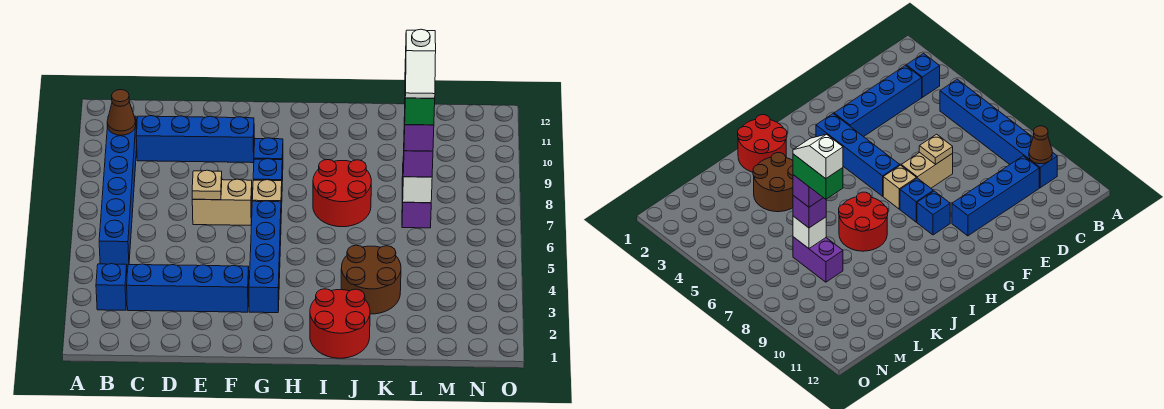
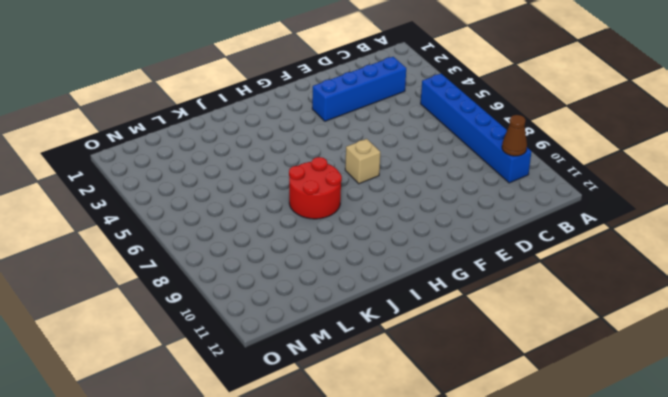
none -> blue 1x1 brick [96,264,127,310]
none -> blue 1x4 brick [136,116,254,163]
none -> tan 1x2 brick [192,179,252,225]

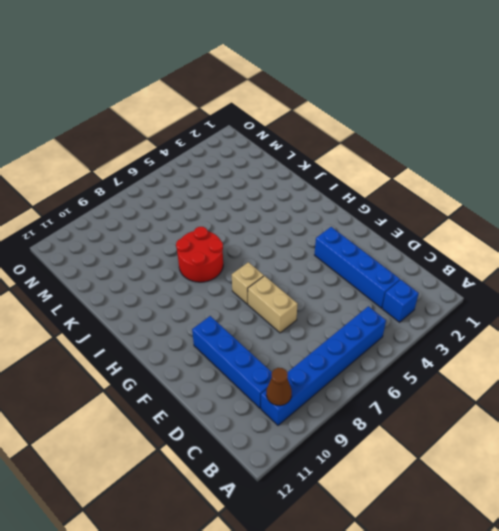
none -> blue 1x4 brick [249,201,281,313]
none -> blue 1x1 brick [253,159,282,181]
none -> blue 1x1 brick [254,138,283,180]

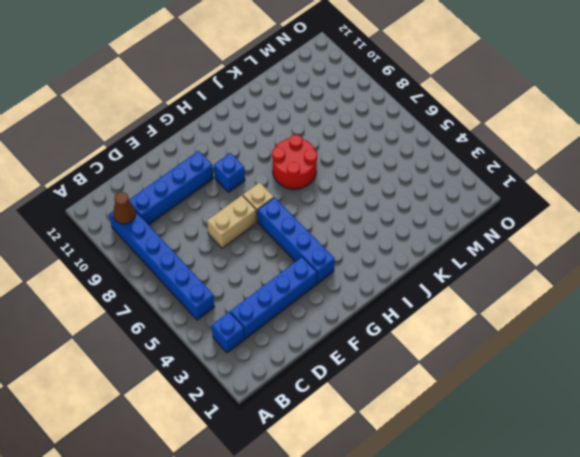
none -> blue 1x1 brick [253,159,282,181]
none -> red 2x2 round brick [310,289,370,358]
none -> brown 2x2 round brick [341,245,401,314]

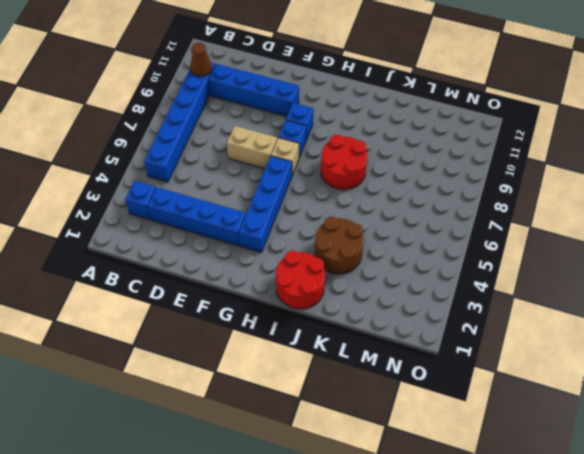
none -> purple 1x2 brick [402,176,431,228]
none -> tan 1x1 plate [192,170,222,200]
none -> white 1x1 brick [403,177,432,203]

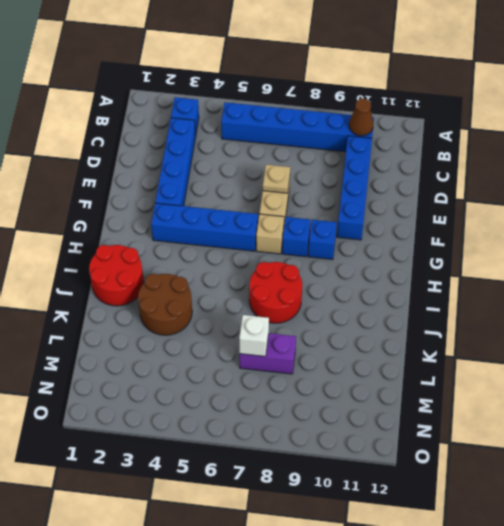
none -> purple 1x1 brick [403,151,433,177]
none -> purple 1x1 brick [404,117,434,151]
none -> green 1x2 brick [405,59,435,125]

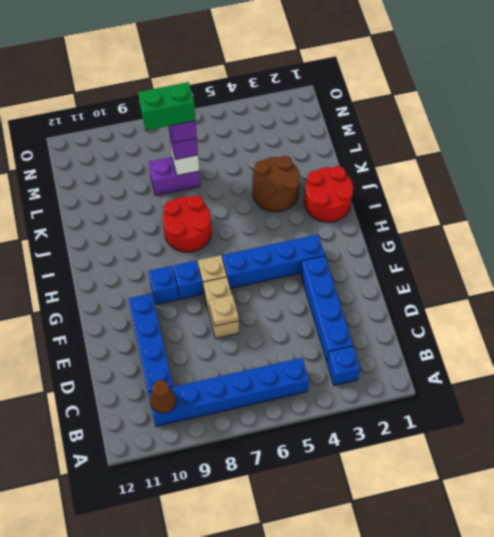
none -> white 1x2 slope [405,29,436,98]

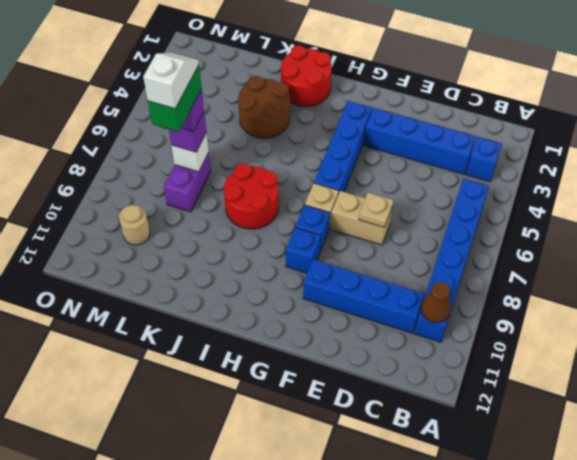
tan 1x1 round brick [119,205,150,245] -> none

